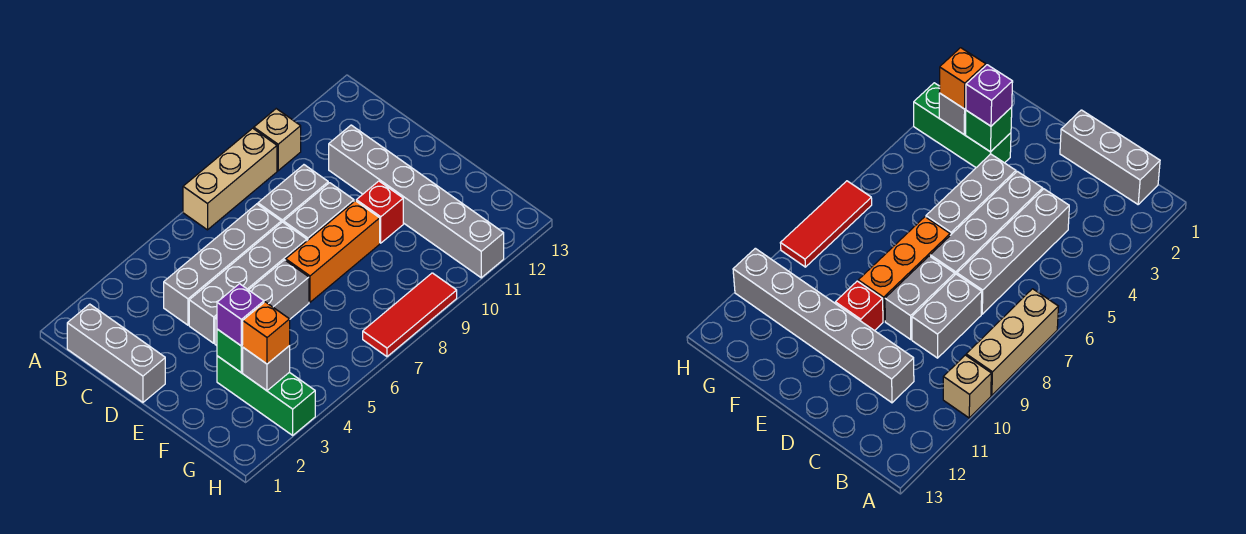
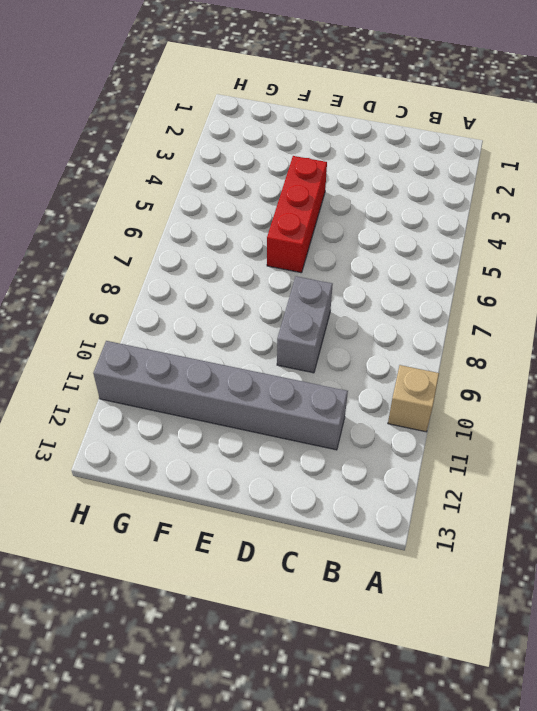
red 1x3 brick [267,156,327,273] -> grey 1x3 brick [215,260,309,346]
none -> tan 1x3 brick [183,128,277,230]
none -> grey 1x3 brick [67,304,165,402]
none -> grey 1x4 brick [164,204,281,325]

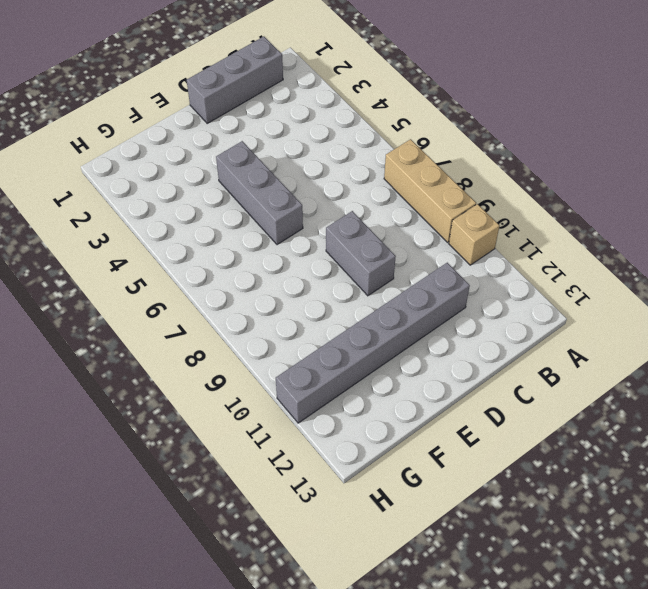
none -> grey 1x4 brick [164,204,281,325]
none -> grey 1x2 brick [258,165,328,223]
none -> grey 1x4 brick [189,222,307,343]

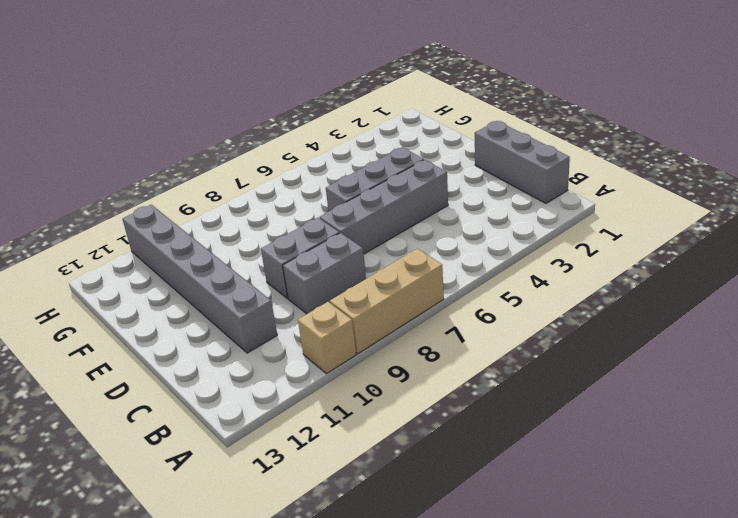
none -> grey 1x4 brick [164,204,281,325]
none -> orange 1x3 brick [286,201,380,302]
none -> red 1x1 brick [356,181,403,243]

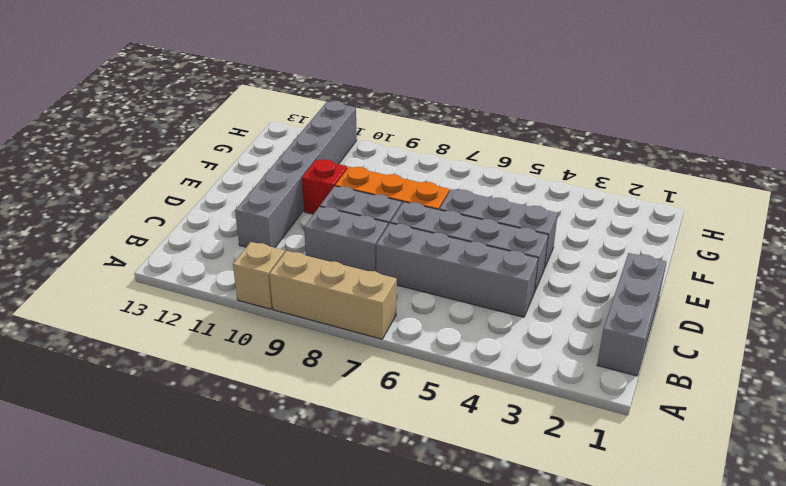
none -> green 1x3 brick [217,356,315,435]
none -> red 1x3 tile [363,273,457,357]
none -> green 1x1 brick [217,329,243,372]

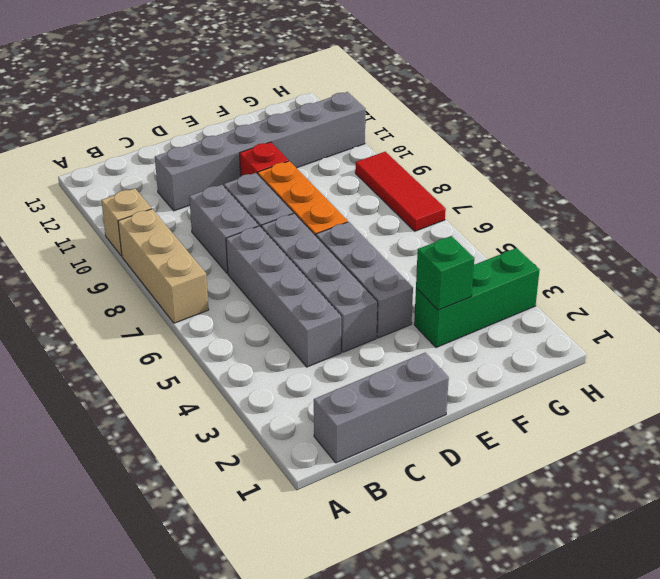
none -> grey 1x1 brick [243,346,290,391]
none -> purple 1x1 brick [217,284,264,346]
none -> orange 1x1 brick [243,302,290,364]

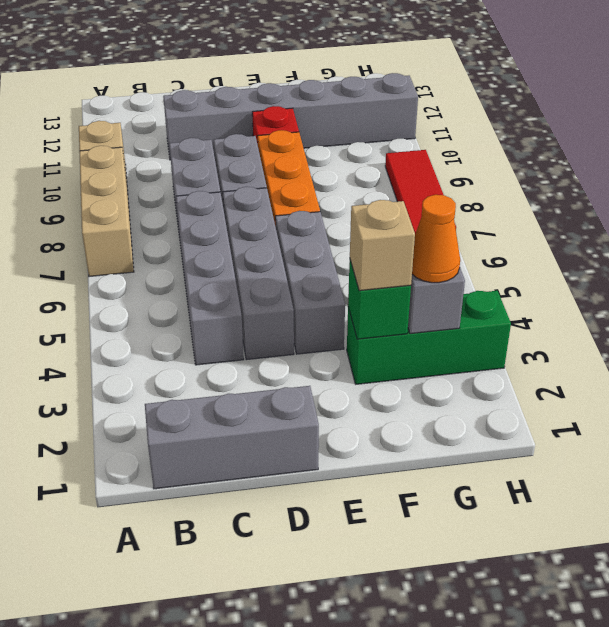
tan 1x1 brick [350,200,415,291] -> purple 1x1 brick [217,284,264,346]
orange 1x1 cone [412,195,460,283] -> orange 1x1 brick [243,302,290,364]

